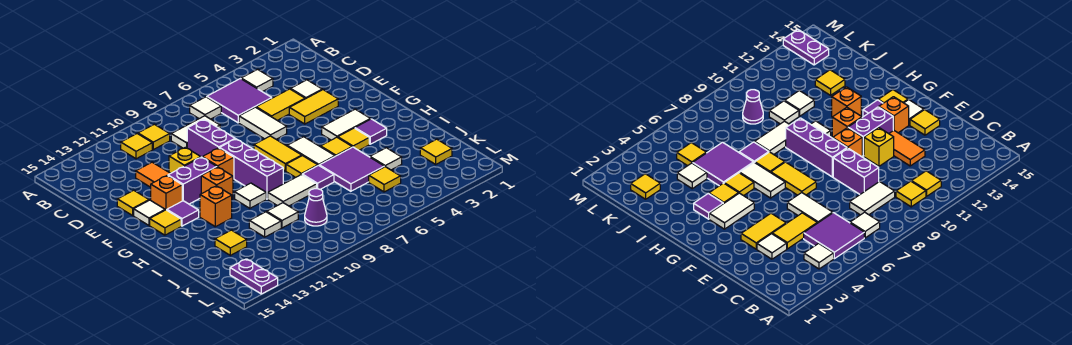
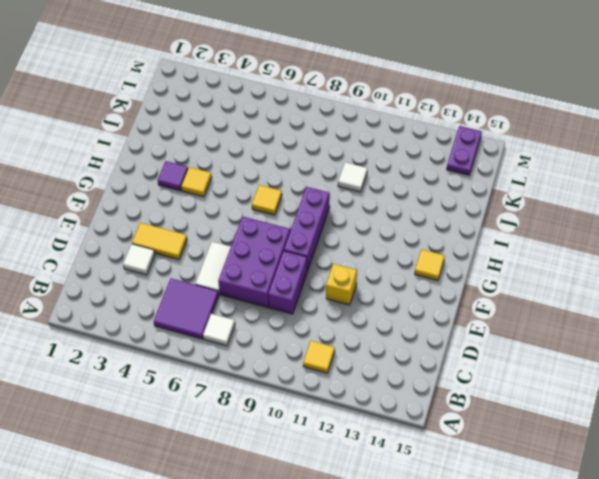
purple 2x3 brick [218,217,290,307] -> yellow 1x2 tile [254,136,302,171]
none -> white 1x1 tile [241,69,273,92]
none -> yellow 1x1 tile [138,124,170,150]
none -> white 1x2 tile [171,116,220,148]
none -> yellow 1x2 tile [256,89,305,120]

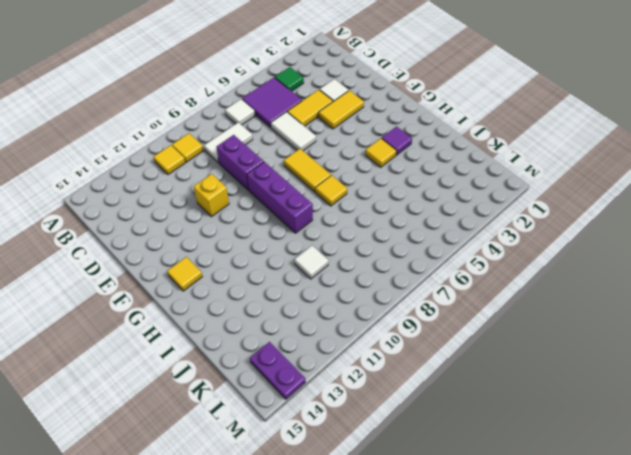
green 1x1 tile [275,67,304,91] -> white 1x1 tile [241,69,273,92]
none -> orange 1x2 tile [136,162,170,187]
none -> yellow 1x1 tile [117,190,149,215]
none -> orange 1x1 brick [202,148,234,181]
none -> purple 1x2 brick [168,157,216,204]

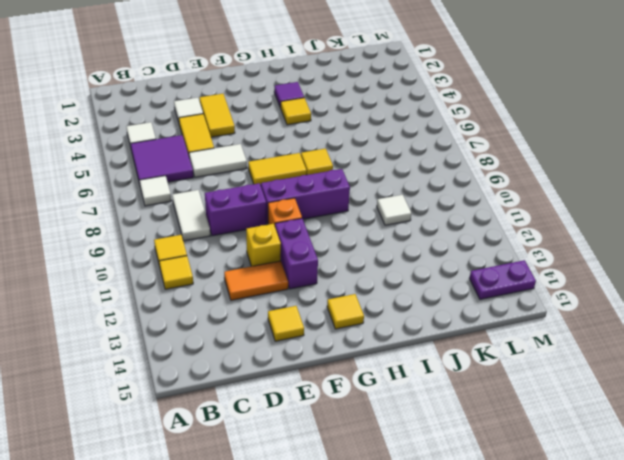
none -> orange 1x1 brick [151,176,182,210]
none -> white 1x1 tile [134,200,165,225]
none -> white 1x2 tile [322,109,370,140]
none -> white 1x2 tile [287,137,335,165]

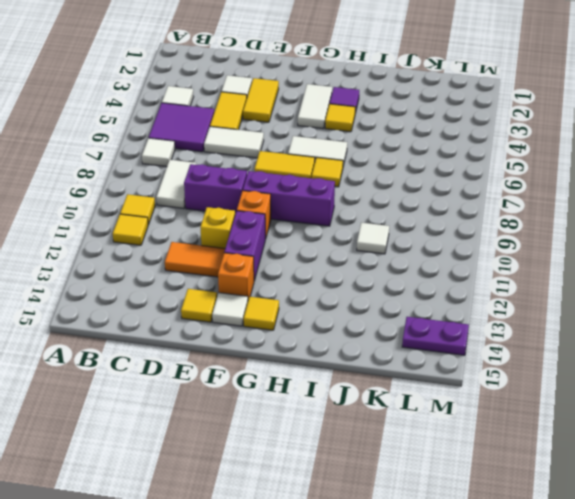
none -> orange 1x1 brick [201,167,233,199]
none -> purple 1x1 tile [167,201,199,226]
none -> yellow 1x1 tile [321,137,352,156]
none -> white 1x1 tile [235,183,266,208]

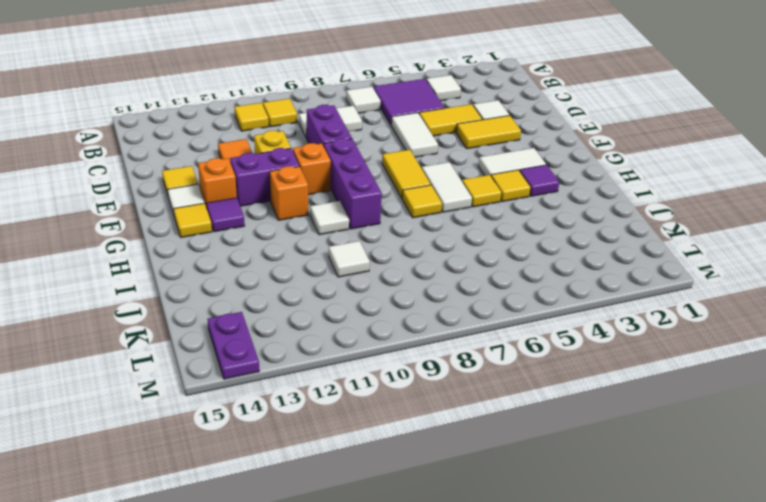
none -> orange 1x1 brick [200,186,232,227]
none -> purple 2x2 tile [319,147,384,191]
none -> purple 1x1 tile [302,165,334,189]
none -> white 1x2 tile [268,175,317,206]

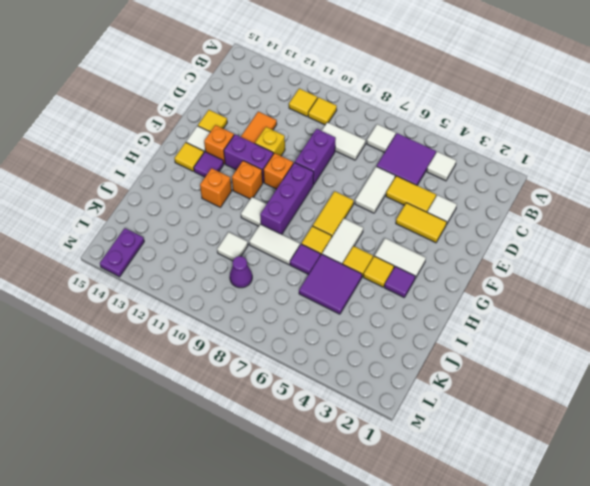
none -> white 1x1 tile [370,148,402,170]
none -> white 1x1 tile [249,212,281,237]
none -> yellow 1x1 tile [215,230,247,255]
none -> yellow 1x1 tile [420,139,452,164]

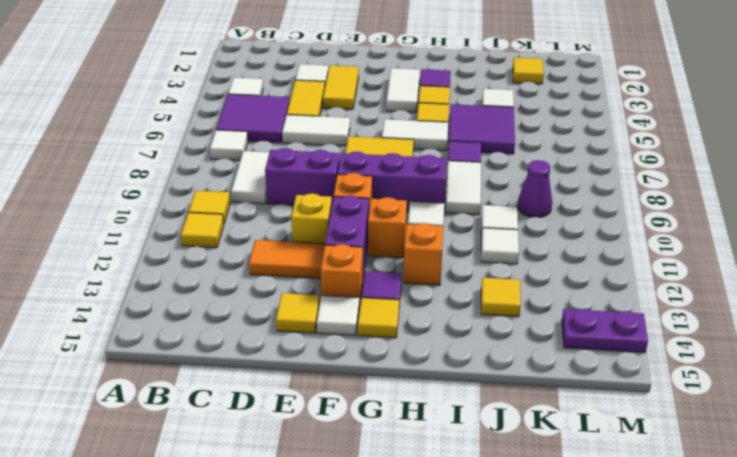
none -> yellow 1x1 tile [286,156,318,177]
none -> yellow 1x1 tile [369,167,401,192]

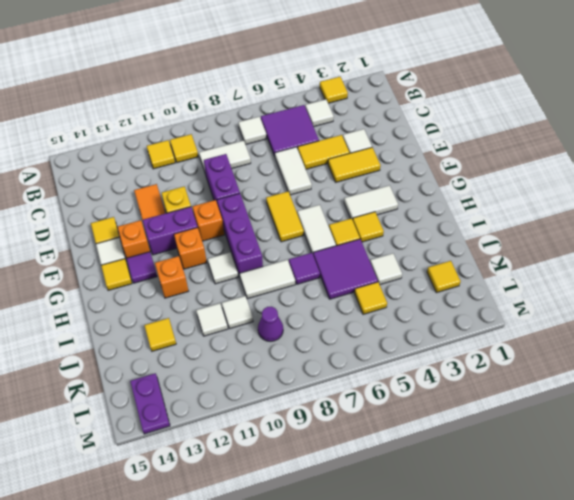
yellow 1x1 tile [320,77,348,103] -> yellow 1x1 tile moved to [286,156,318,177]
none -> purple 1x1 tile [355,119,387,144]

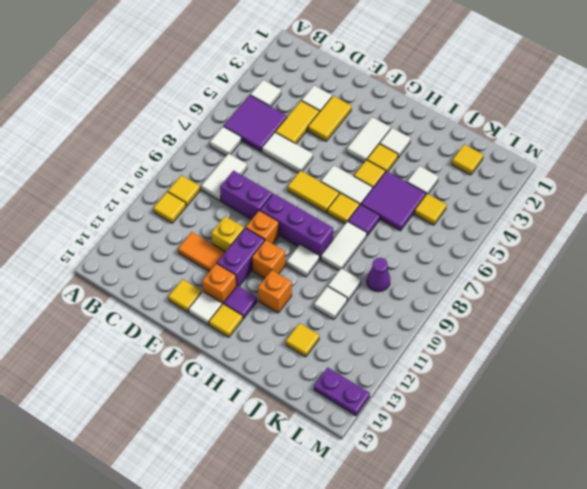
white 1x1 tile [380,128,411,158] -> purple 1x1 tile [355,119,387,144]

